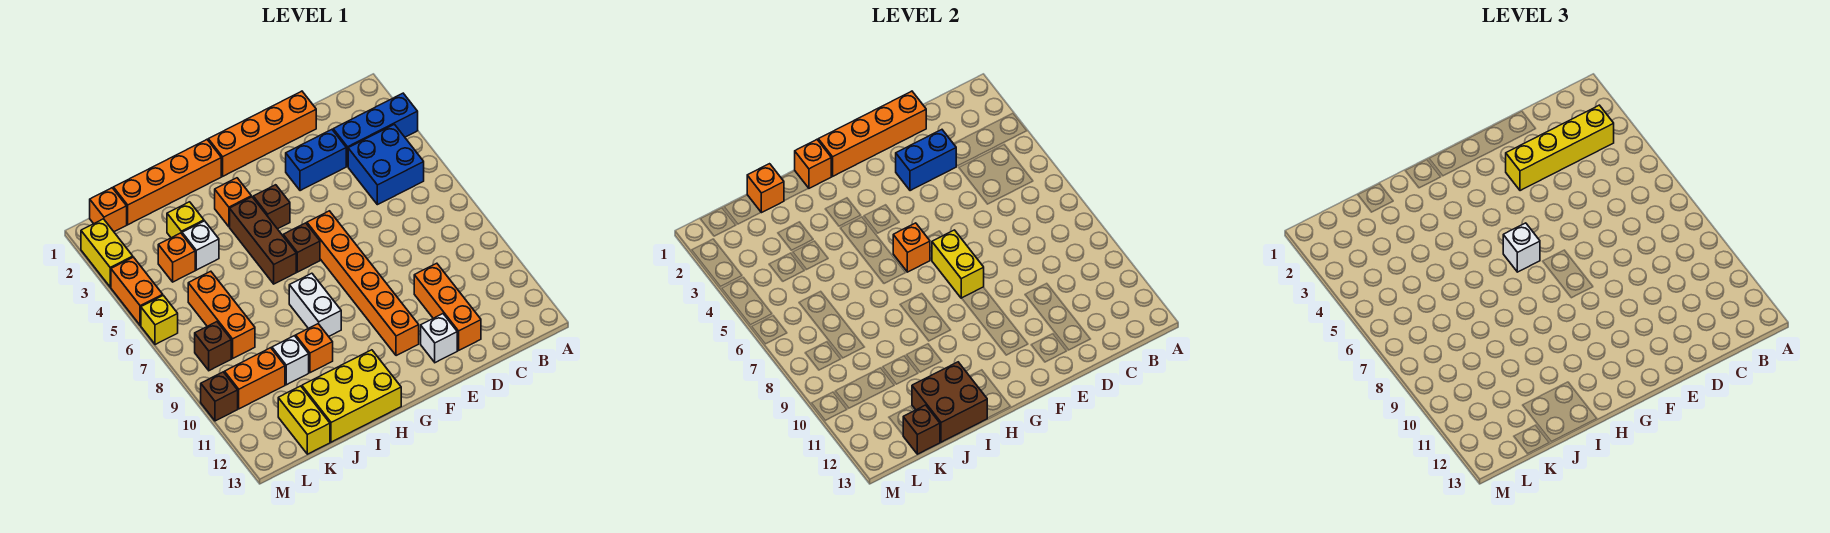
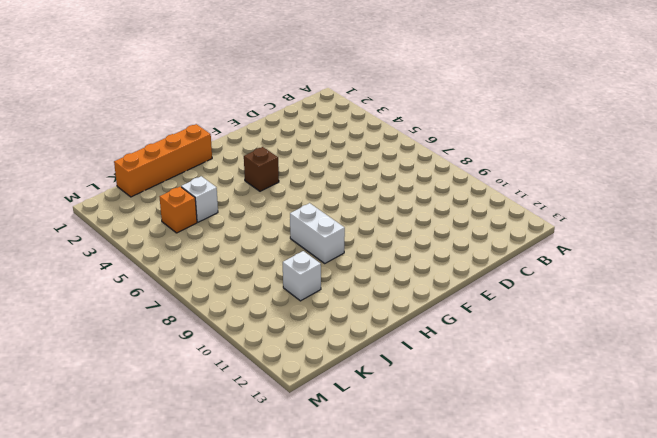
none -> blue 1x3 brick [333,93,418,166]
none -> blue 2x2 brick [348,124,424,205]
none -> orange 1x4 brick [208,91,316,176]
none -> blue 1x2 brick [286,130,346,191]

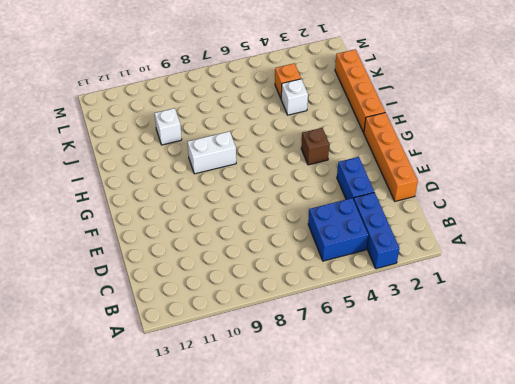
none -> orange 1x3 brick [414,263,481,350]
none -> white 1x1 brick [421,314,457,363]
none -> orange 1x6 brick [307,211,419,356]
none -> brown 1x1 brick [283,223,320,272]

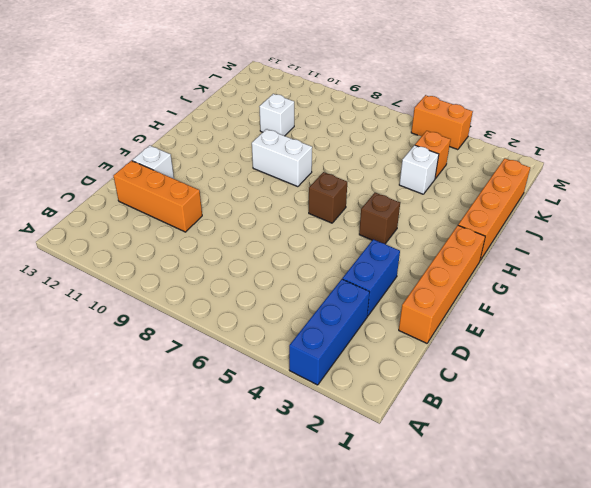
none -> blue 2x2 brick [348,124,424,205]
none -> orange 1x6 brick [307,211,419,356]
none -> orange 1x1 brick [215,178,251,227]
none -> brown 1x3 brick [230,197,296,284]

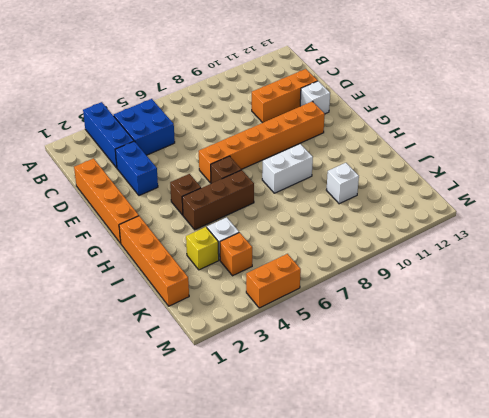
none -> orange 1x1 brick [215,178,251,227]
none -> yellow 2x3 brick [302,350,401,442]
none -> orange 1x1 brick [296,324,333,373]
none -> orange 1x3 brick [188,271,255,358]

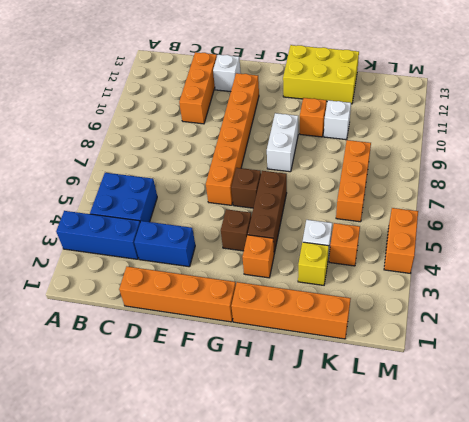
none -> orange 1x2 brick [225,348,285,409]
none -> yellow 1x2 brick [278,386,330,454]
none -> orange 1x1 brick [90,188,127,232]
none -> brown 1x1 brick [195,322,231,371]

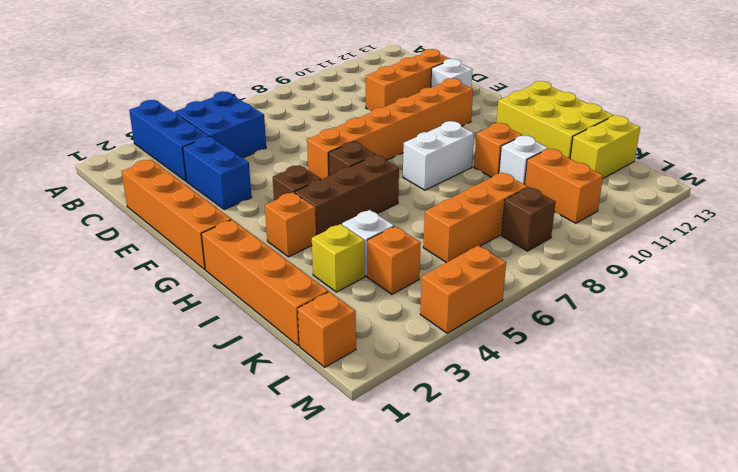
none -> yellow 1x2 brick [81,219,133,287]
none -> yellow 1x1 brick [141,295,178,345]
none -> brown 1x1 brick [201,372,238,421]
none -> orange 1x4 brick [818,91,926,176]

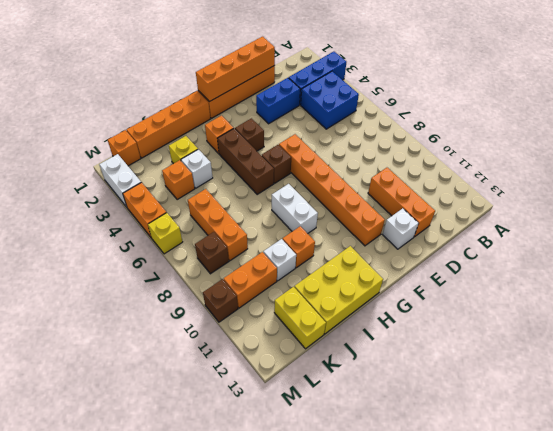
white 1x2 brick [99,154,141,207] -> yellow 1x2 brick [81,219,133,287]
none -> blue 1x2 brick [896,130,956,191]
none -> yellow 1x2 brick [932,230,984,298]
none -> orange 1x1 brick [893,223,930,272]
none -> orange 1x1 brick [795,140,831,188]

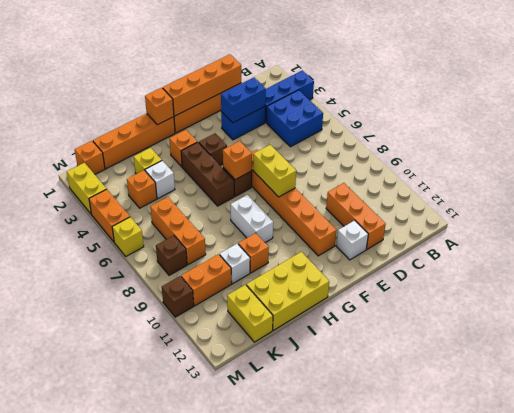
none -> brown 2x2 brick [912,362,987,442]
none -> orange 1x1 brick [747,164,784,213]
none -> brown 1x1 brick [903,405,940,454]
none -> yellow 1x4 brick [1506,105,1614,191]

